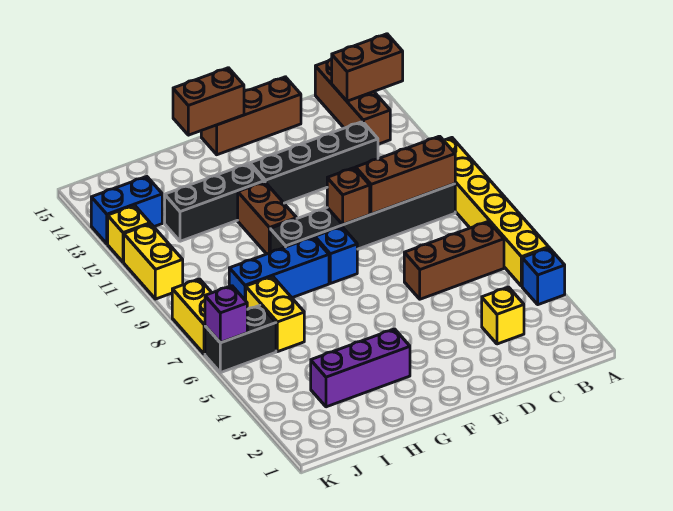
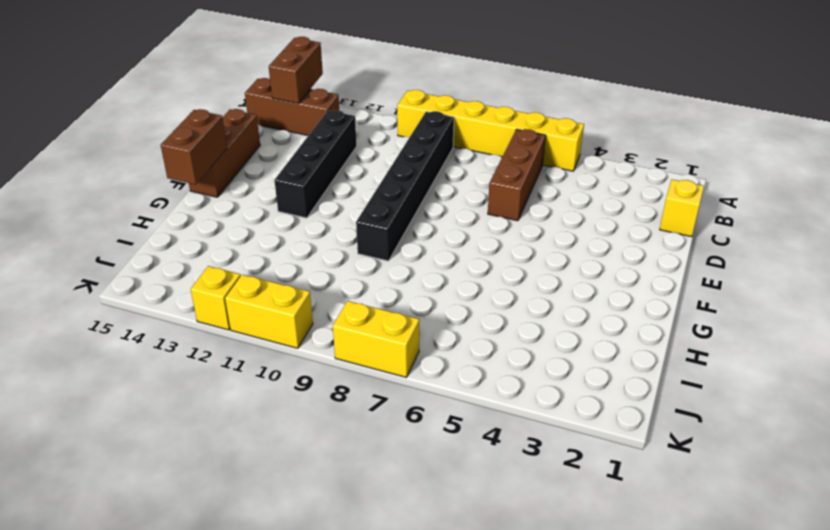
yellow 1x1 brick [660,180,704,237] -> yellow 1x1 brick moved to [482,287,524,344]
none -> blue 1x1 brick [522,248,565,305]
none -> blue 1x1 brick [315,227,357,283]
none -> purple 1x3 brick [311,329,410,407]

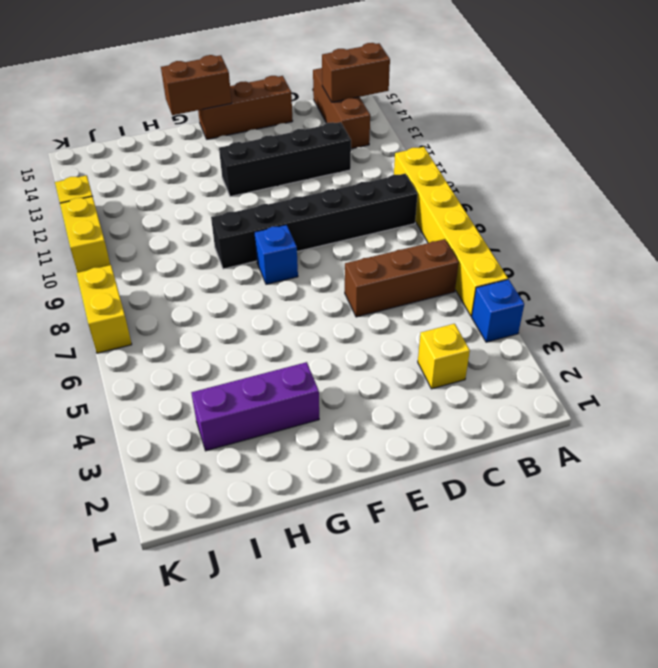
none -> blue 1x3 brick [229,237,329,301]
none -> brown 1x2 brick [238,182,297,254]
none -> black 1x3 brick [165,164,264,241]

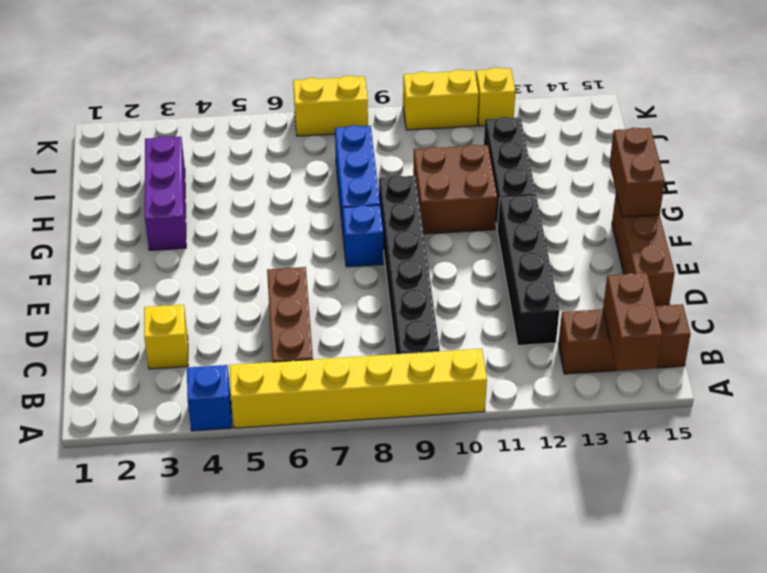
brown 2x2 brick [413,145,497,234] -> brown 1x2 brick [238,182,297,254]
none -> yellow 1x2 brick [246,276,304,352]
none -> black 1x2 brick [205,305,276,373]
none -> blue 1x2 brick [91,177,162,244]

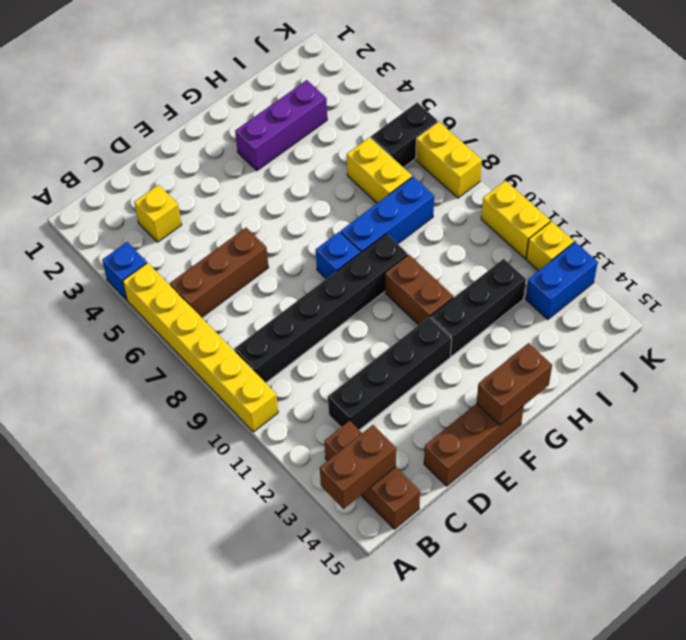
none -> brown 1x3 brick [356,136,455,214]
none -> brown 1x1 brick [327,168,370,225]
none -> purple 1x1 brick [205,286,247,343]

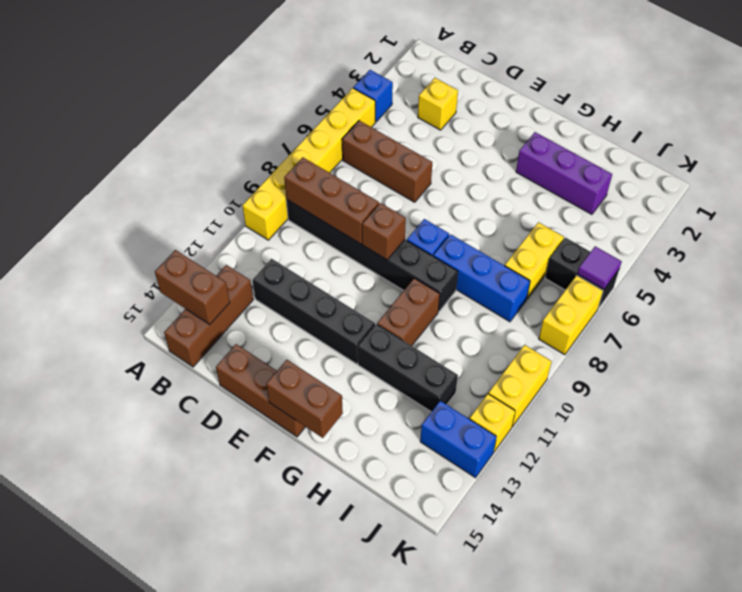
purple 1x1 tile [577,246,622,289] -> purple 1x1 brick [205,286,247,343]

